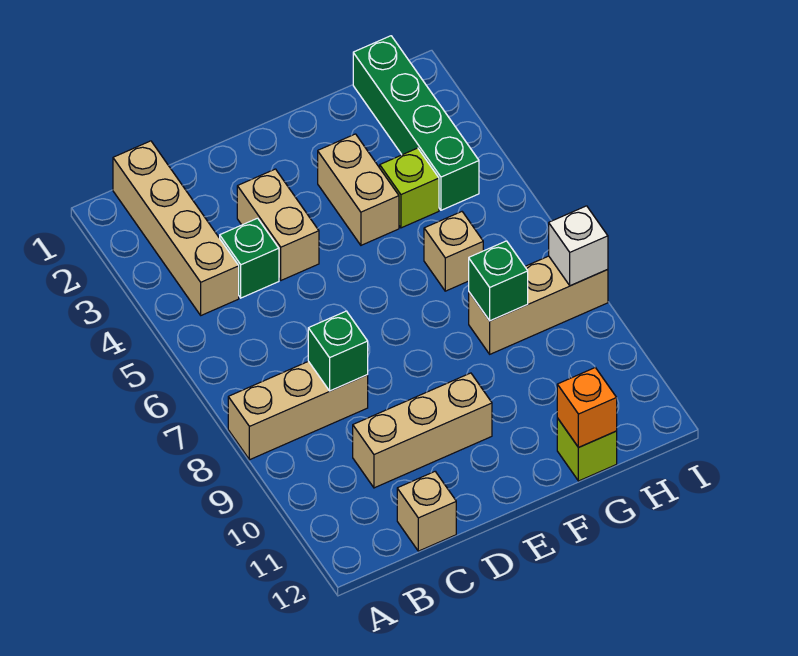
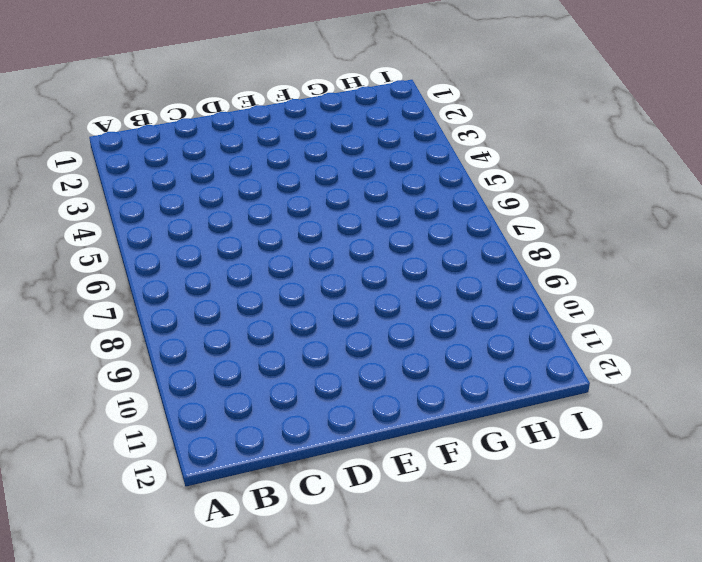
none -> tan 1x3 brick [228,361,368,460]
none -> tan 1x4 brick [113,141,239,315]
none -> green 1x1 brick [220,218,279,298]

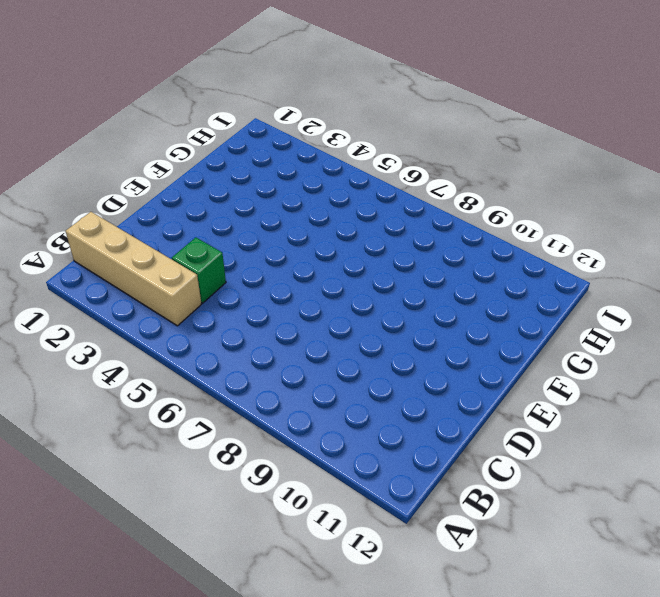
none -> tan 1x3 brick [228,361,368,460]
none -> tan 1x3 brick [353,373,492,488]
none -> tan 1x1 brick [397,472,456,551]

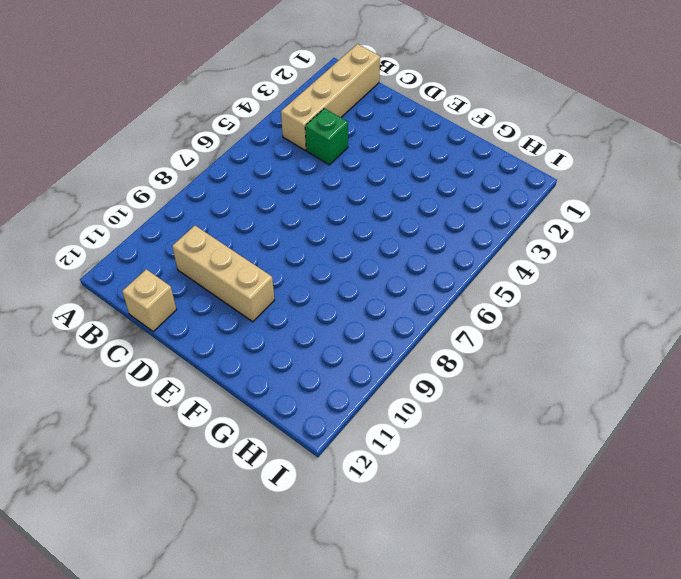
none -> tan 1x3 brick [228,361,368,460]
none -> tan 1x2 brick [237,169,319,280]
none -> tan 1x2 brick [318,134,399,245]

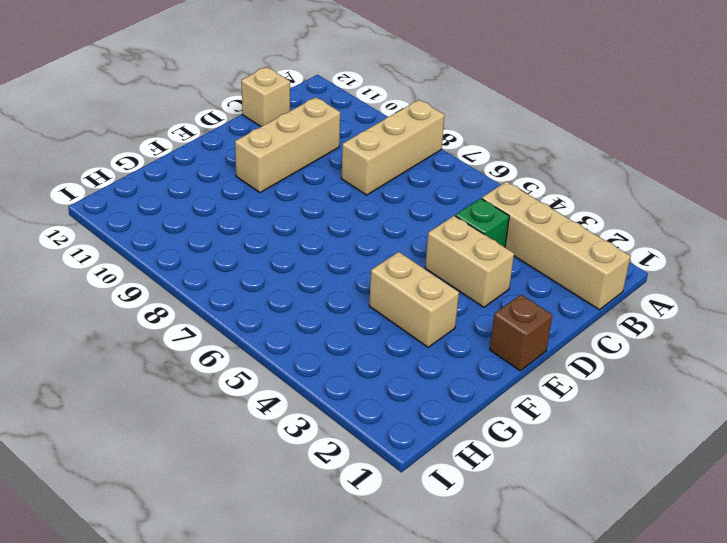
brown 1x1 brick [490,295,552,371] -> none
none -> lime 1x1 brick [380,148,439,228]
none -> tan 1x1 brick [424,212,483,291]
none -> tan 1x3 brick [469,256,608,354]

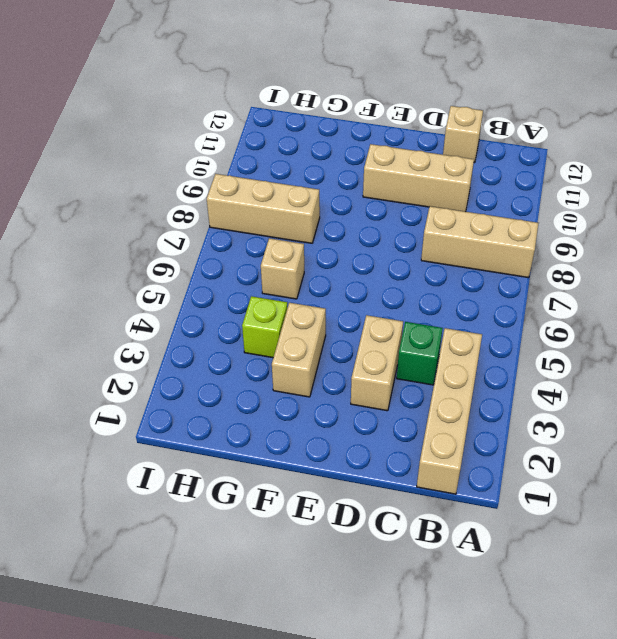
none -> lime 1x1 brick [557,418,617,481]
none -> green 1x4 brick [353,36,479,210]
none -> green 1x1 brick [308,311,368,391]

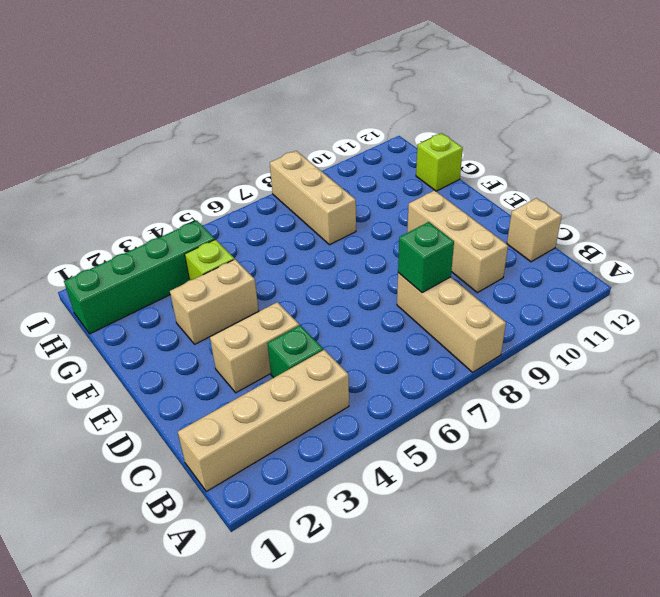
none -> tan 1x1 brick [424,212,483,291]
none -> green 1x1 brick [469,241,528,321]
none -> orange 1x1 brick [557,368,617,448]

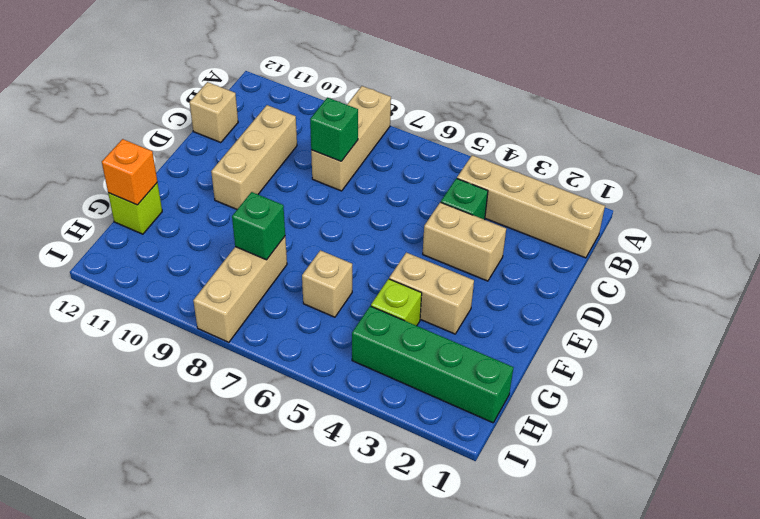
none -> white 1x1 brick [549,206,608,286]

